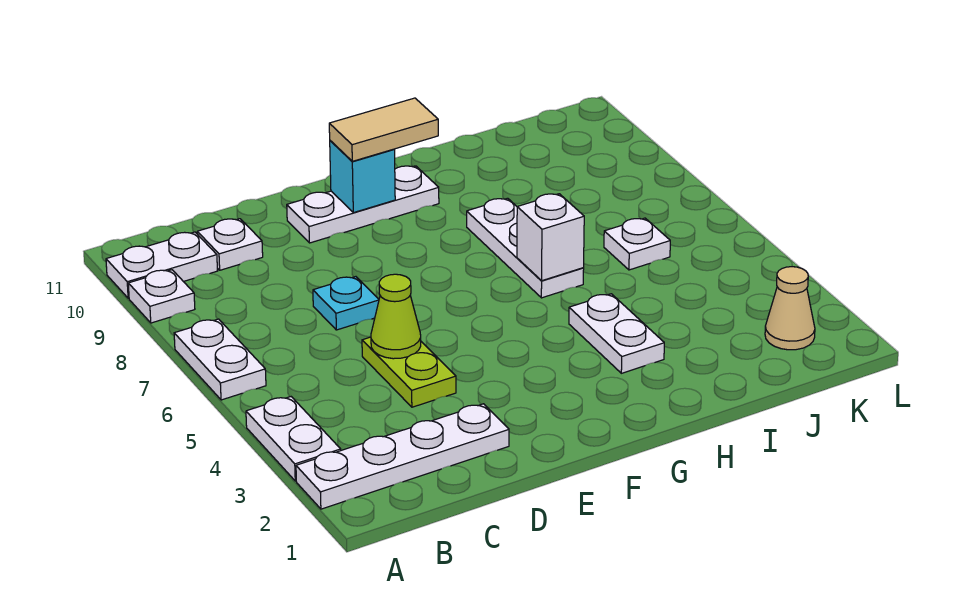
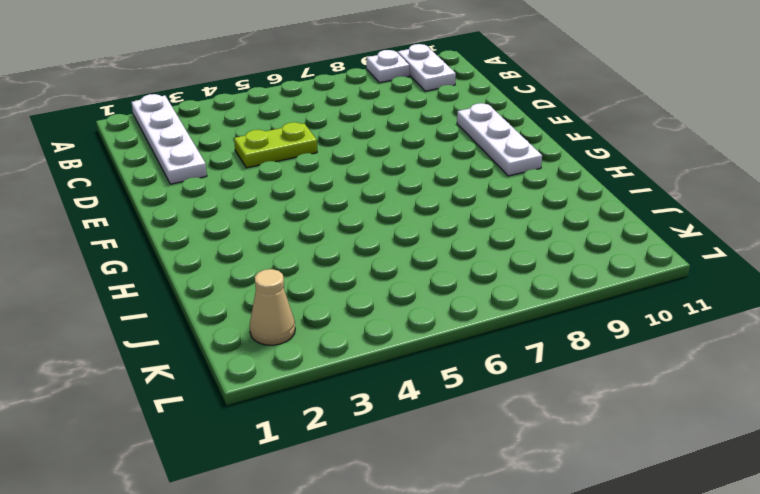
none -> white 1x2 plate [246,397,341,481]
none -> white 1x2 plate [174,319,266,400]
none -> white 1x1 plate [197,219,263,270]

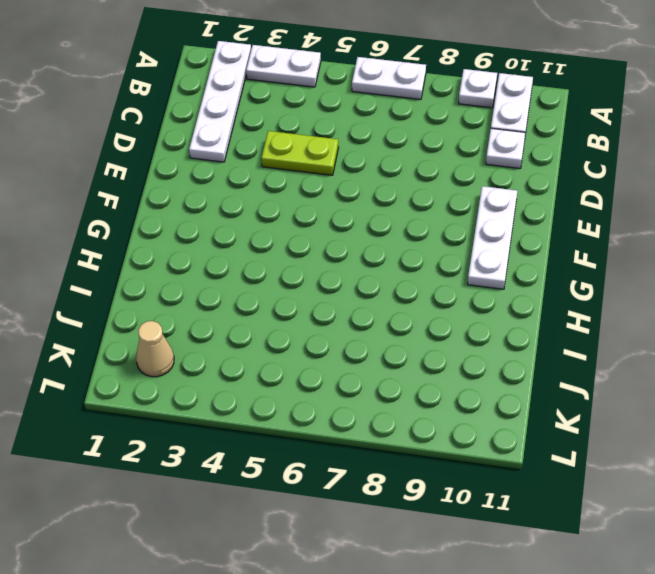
none -> cyan 1x1 plate [313,277,379,330]
none -> white 1x2 plate [569,294,664,373]
none -> white 1x3 plate [467,198,584,298]

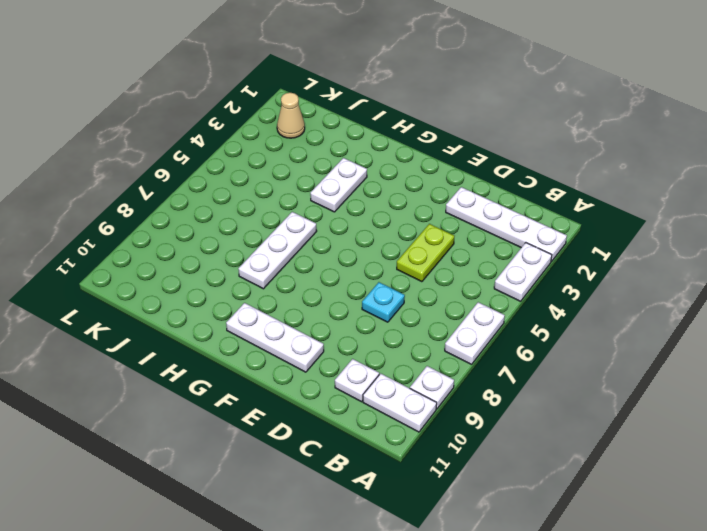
none -> white 1x1 plate [604,218,670,270]
none -> lime 1x1 cone [371,274,421,359]
none -> cyan 1x1 brick [330,141,395,213]

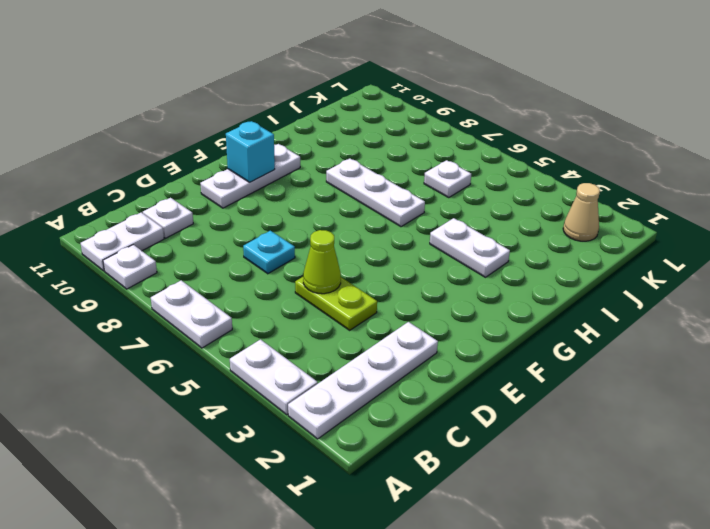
none -> white 1x1 brick [517,194,584,281]
none -> tan 1x2 tile [329,98,438,161]

